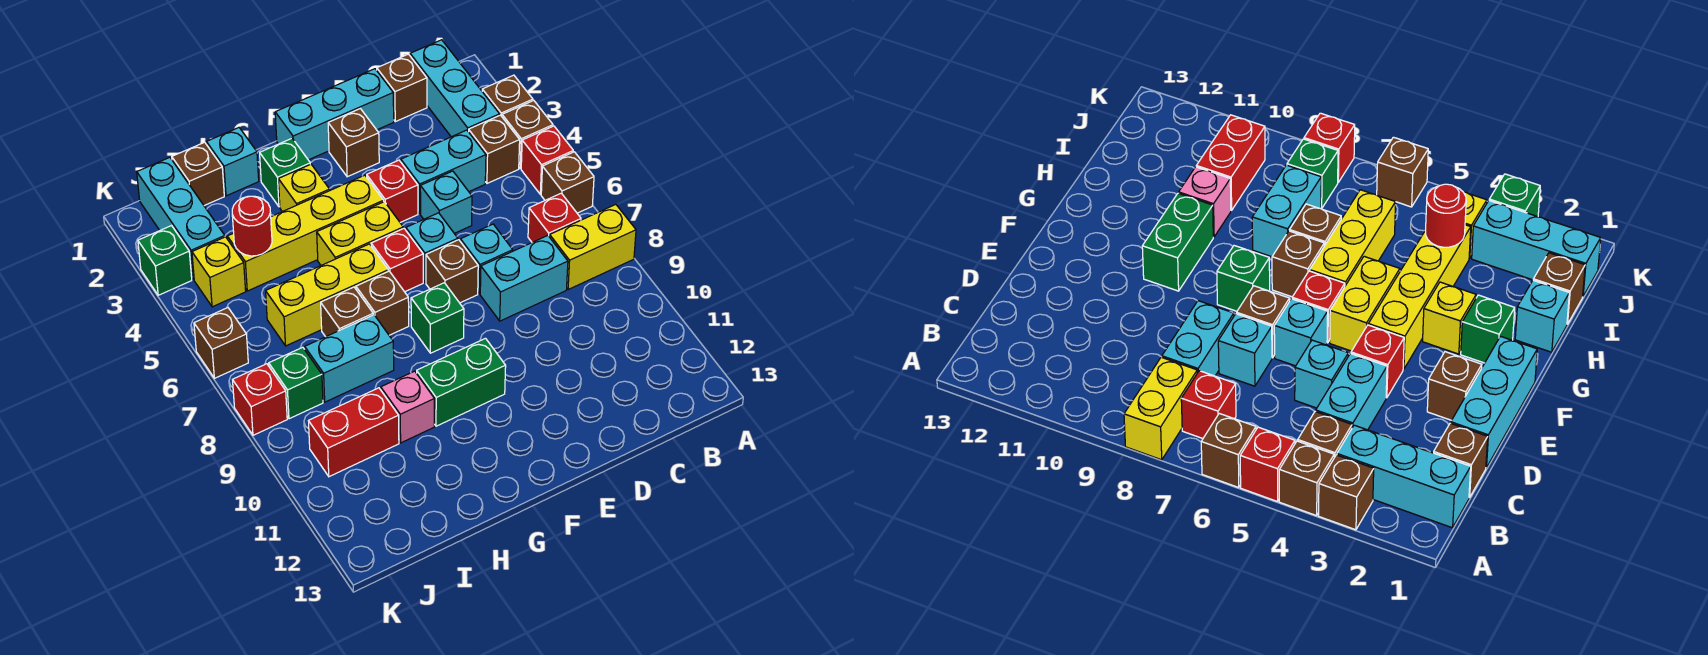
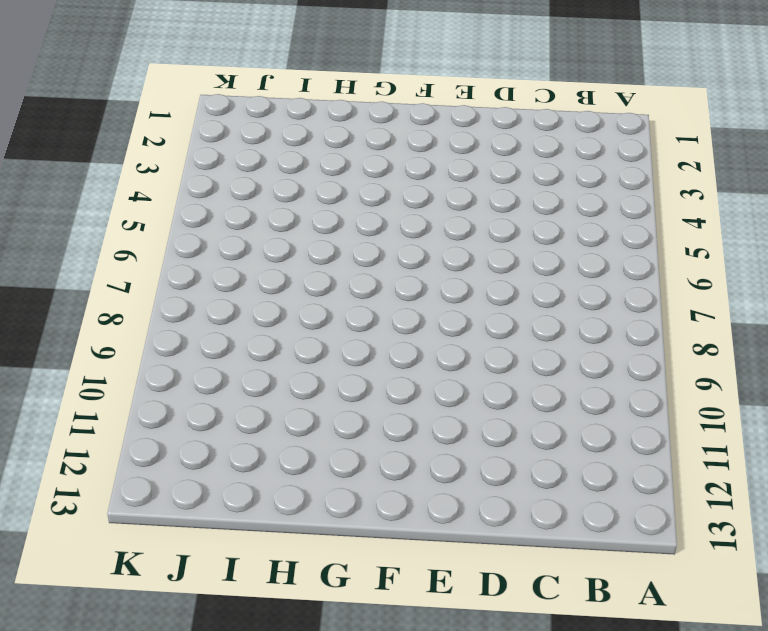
none -> brown 1x1 brick [482,75,533,116]
none -> brown 1x1 brick [502,101,553,168]
none -> red 1x1 brick [521,126,573,194]
none -> brown 1x1 brick [541,152,594,213]

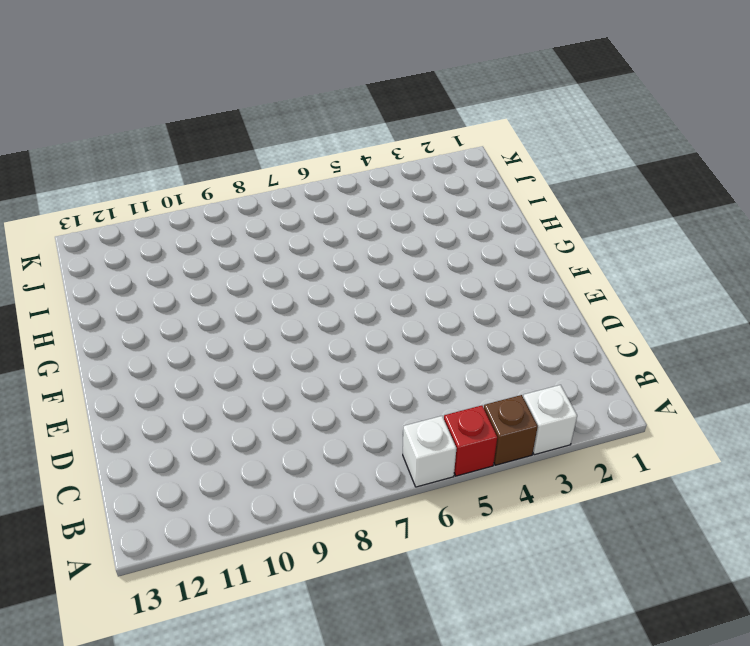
white 1x1 brick [523,385,577,455] -> brown 1x1 brick [482,75,533,116]
white 1x1 brick [403,416,457,487] -> brown 1x1 brick [541,152,594,213]
none -> yellow 1x2 brick [550,205,636,290]
none -> cyan 1x3 brick [410,40,500,137]
none -> brown 1x1 brick [469,115,520,183]
none -> red 1x1 brick [528,193,581,242]

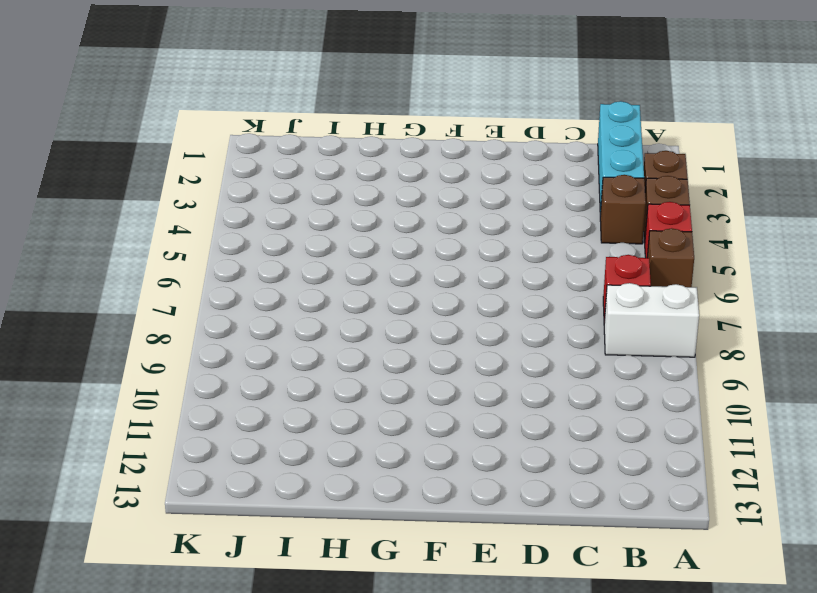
white 1x2 brick [604,283,699,357] -> yellow 1x2 brick [550,205,636,290]
none -> brown 1x1 brick [377,54,427,122]
none -> cyan 1x2 brick [401,130,486,214]
none -> cyan 1x2 brick [480,236,568,321]
none -> cyan 1x3 brick [275,69,394,160]

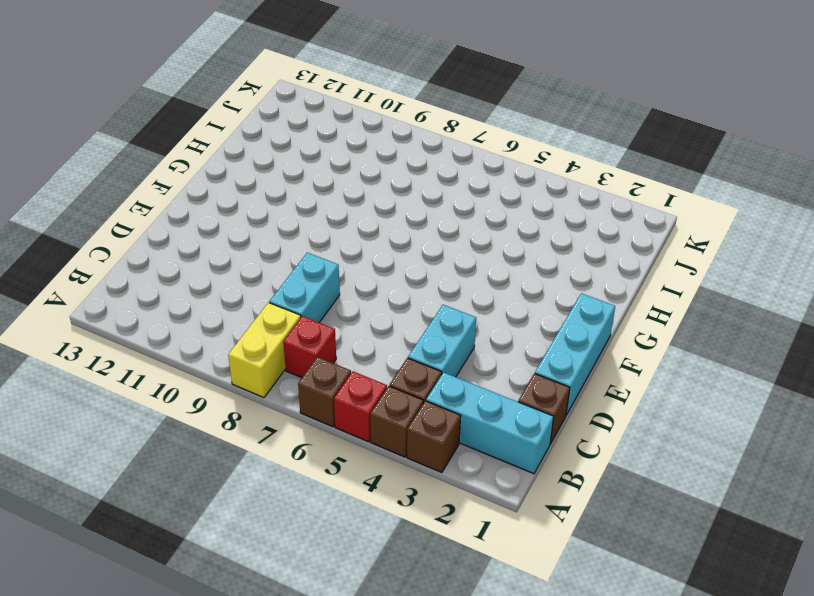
none -> cyan 1x1 brick [420,171,472,233]
none -> cyan 1x1 brick [460,224,513,294]
none -> brown 1x1 brick [328,109,379,177]
none -> red 1x1 brick [367,160,418,222]

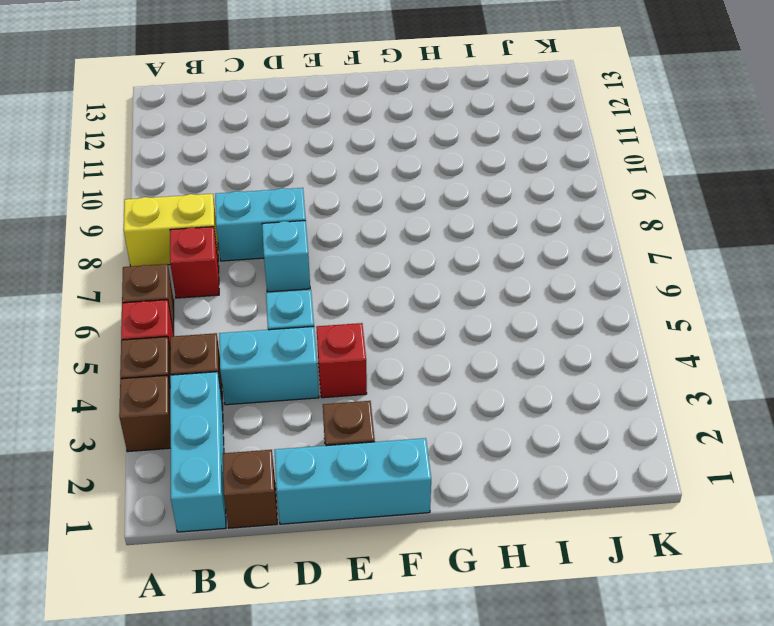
none -> cyan 1x1 brick [406,213,458,282]
none -> brown 1x1 brick [426,240,478,303]
none -> yellow 1x4 brick [227,175,384,291]
none -> yellow 1x2 brick [317,202,403,265]

